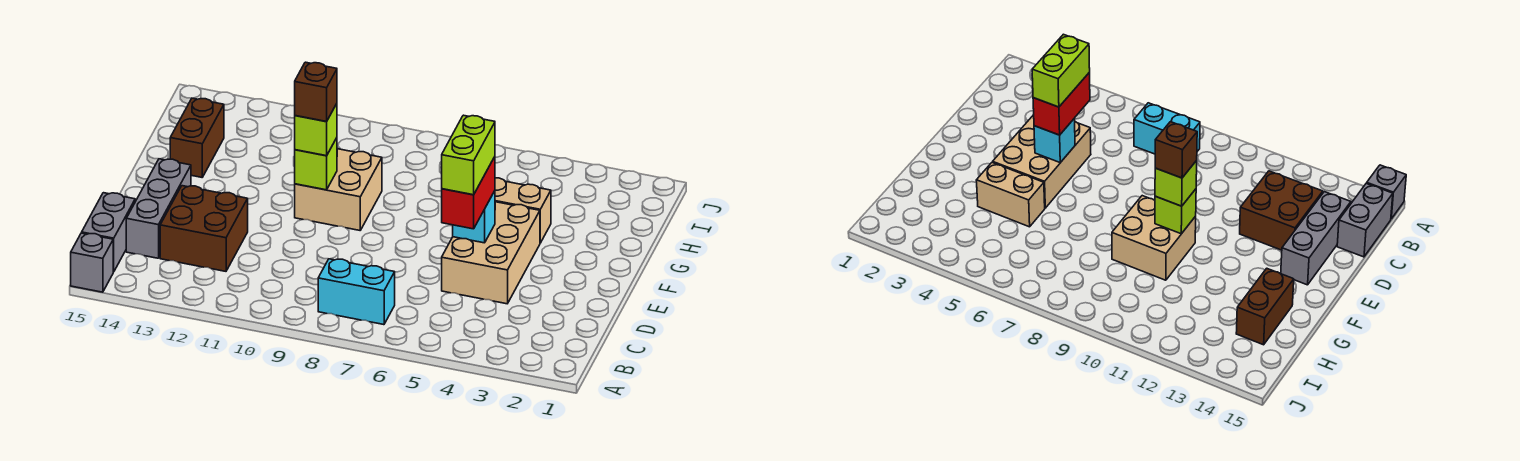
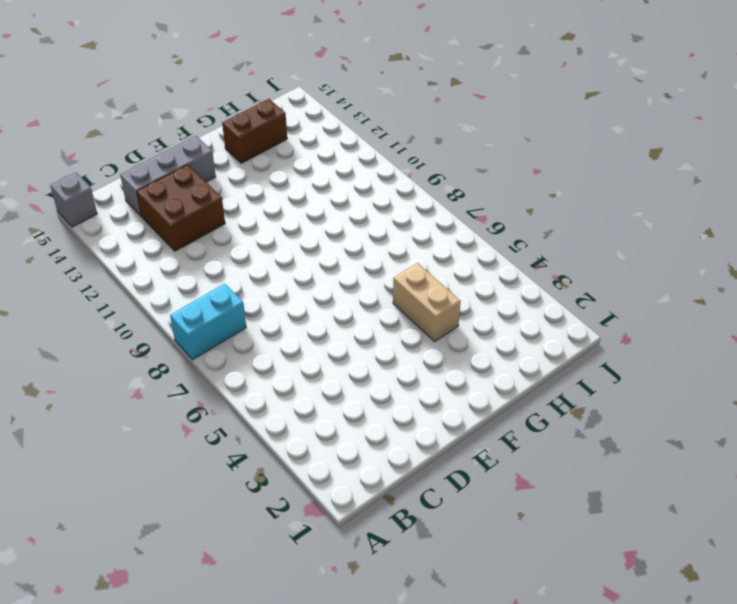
cyan 1x2 brick [170,284,246,360] -> cyan 1x2 brick turned to [318,259,395,325]
none -> grey 1x2 brick [82,193,135,272]
none -> tan 2x3 brick [442,202,540,304]
none -> tan 2x2 brick [295,149,382,230]

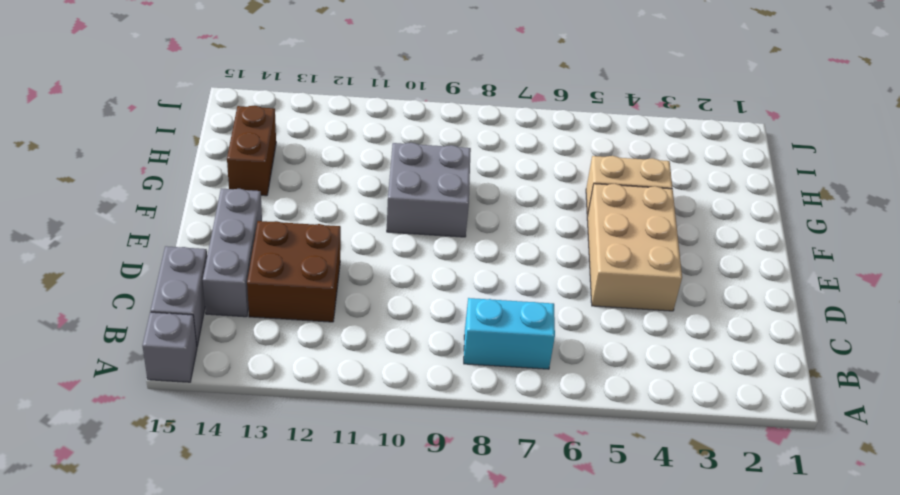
grey 2x2 brick [387,143,471,237] -> tan 2x2 brick [295,149,382,230]
none -> cyan 1x1 brick [453,191,495,243]
none -> lime 1x1 brick [295,138,337,190]
none -> red 1x2 brick [442,157,495,229]

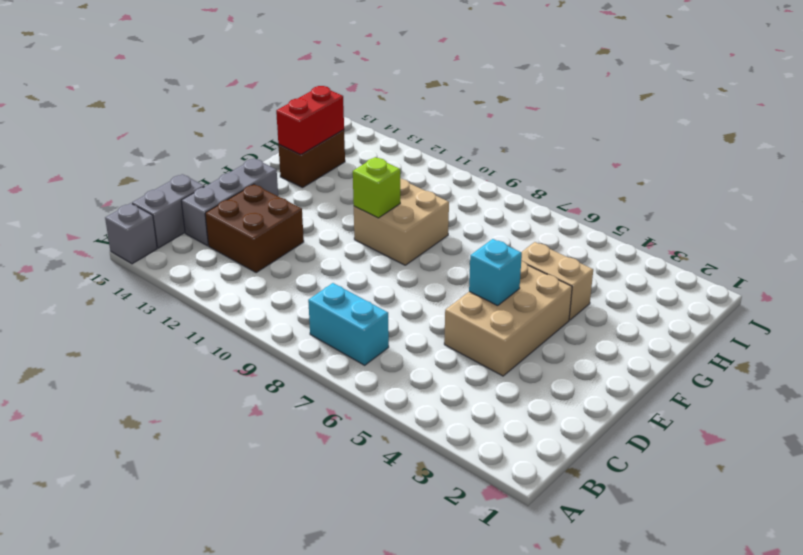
red 1x2 brick [276,86,344,155] -> red 1x2 brick moved to [442,157,495,229]
none -> lime 1x1 brick [295,104,337,156]
none -> lime 1x2 brick [442,115,495,195]
none -> brown 1x1 brick [295,62,337,122]

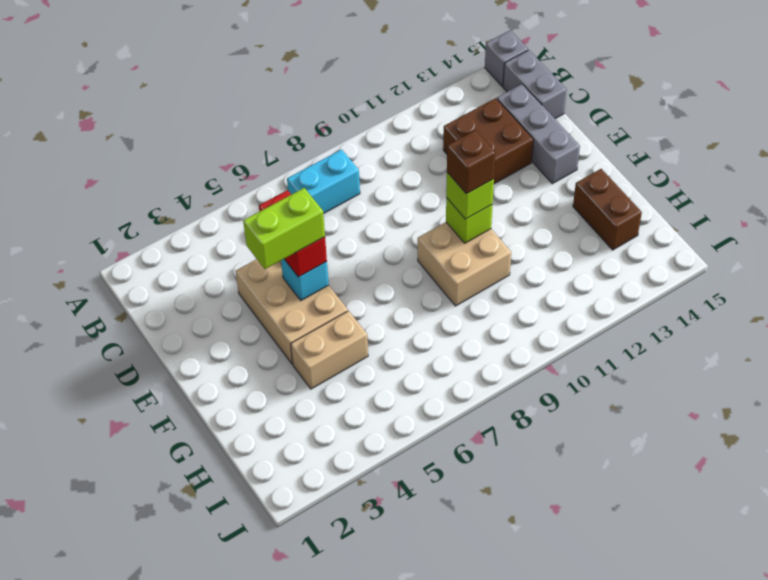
lime 1x2 brick [243,188,325,269] -> lime 1x2 brick turned to [442,115,495,195]

